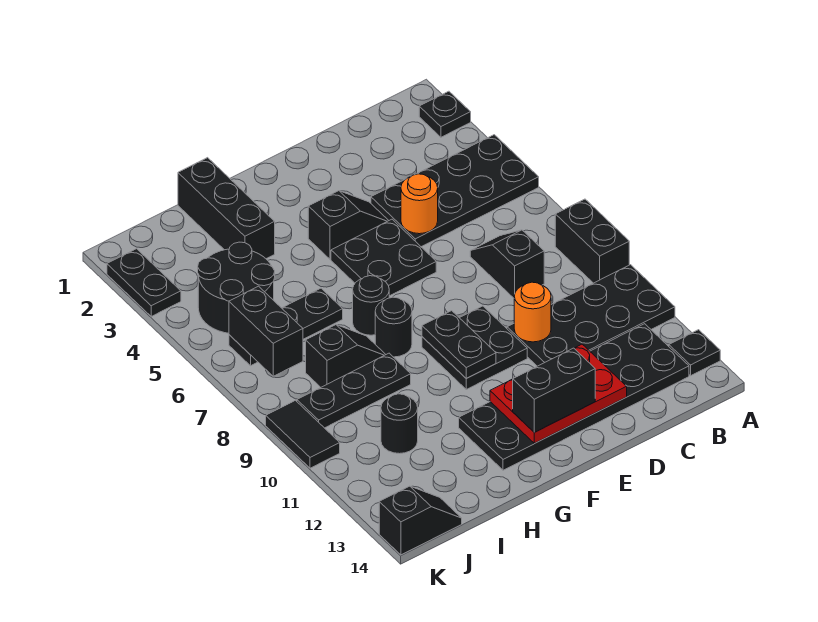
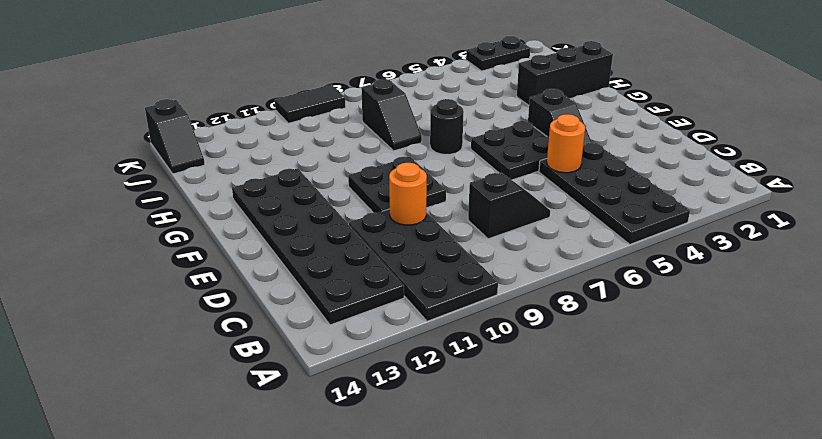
none -> black 1x1 plate [419,91,471,137]
none -> black 1x2 brick [555,199,629,283]
none -> black 1x1 plate [669,330,720,376]

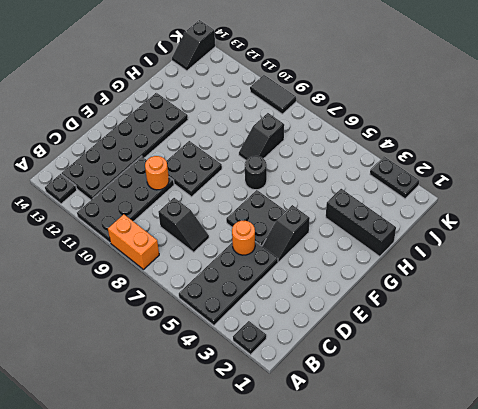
orange 1x2 brick [108,214,159,270] -> black 1x2 brick [555,199,629,283]
none -> black 1x1 round brick [375,297,412,357]
none -> black 1x3 plate [229,288,343,366]
none -> black 1x3 plate [297,353,411,428]

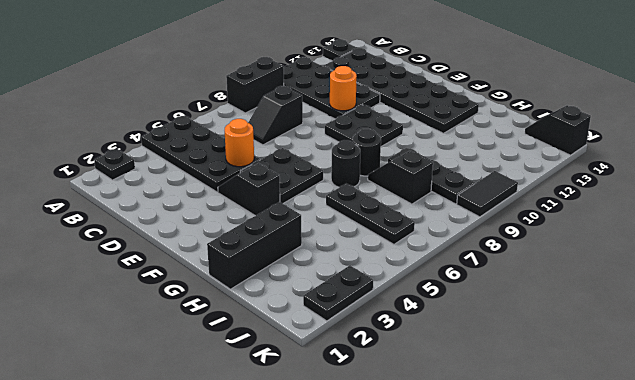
none -> black 2x2 round brick [198,242,275,333]
none -> black 1x1 round brick [381,394,418,454]
none -> red 2x3 plate [490,344,627,443]

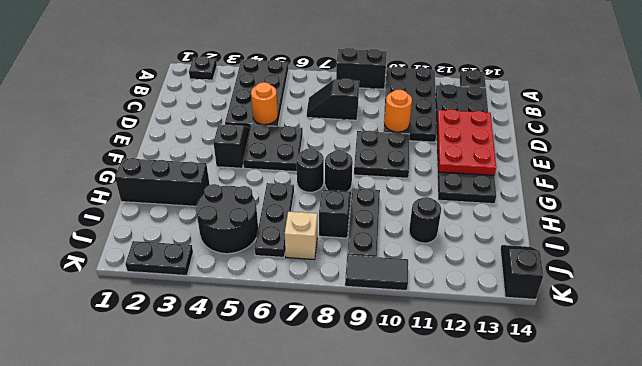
tan 1x1 brick [285,212,317,259] -> none
none -> black 1x2 plate [422,311,496,378]
none -> black 1x2 brick [229,286,303,376]
none -> black 1x2 brick [513,348,595,432]

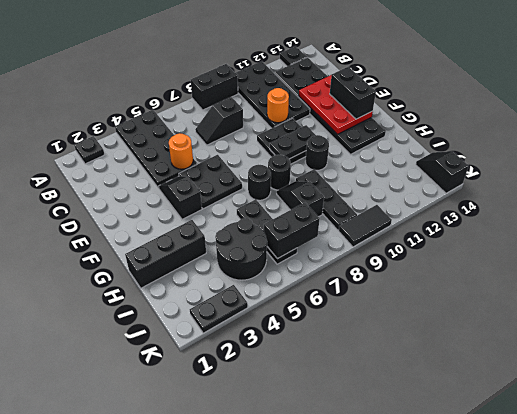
black 1x1 round brick [305,135,329,170] -> black 1x1 round brick moved to [381,394,418,454]

